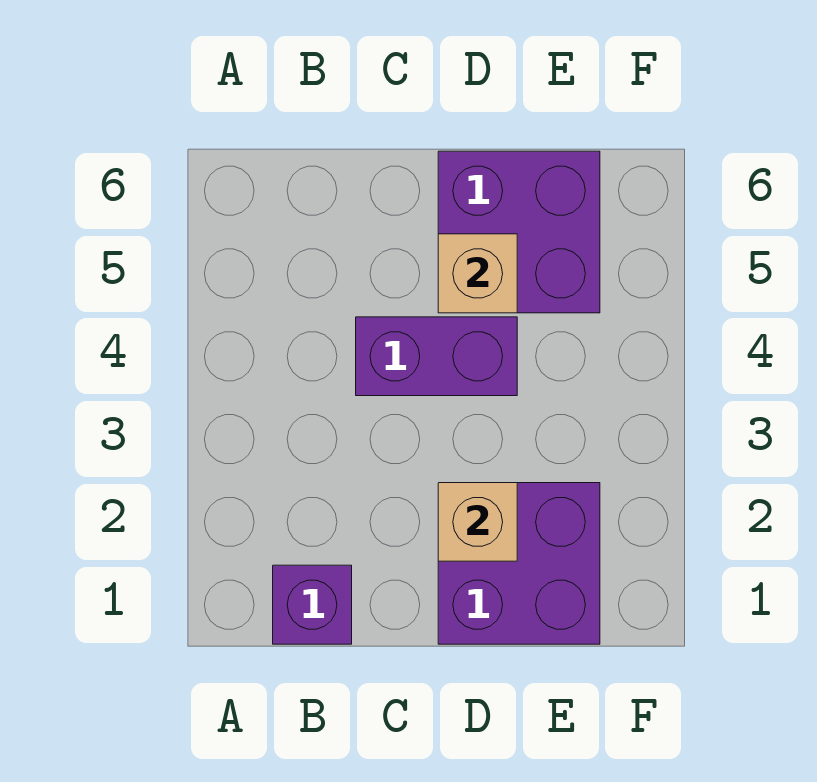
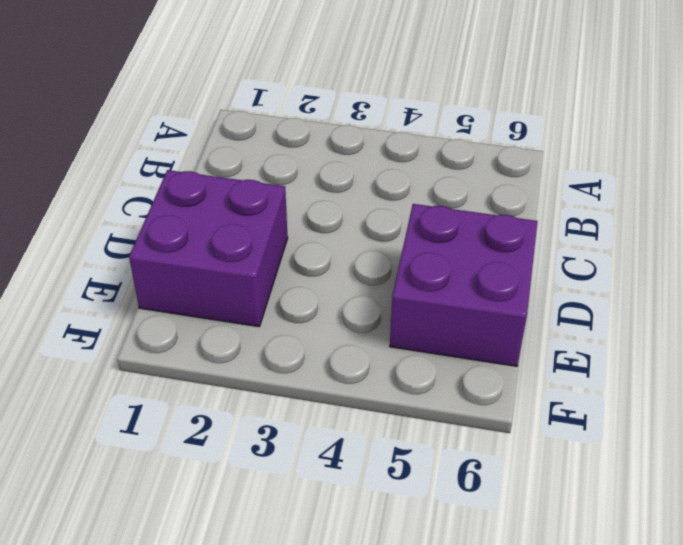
none -> purple 1x1 brick [273,565,352,644]
none -> purple 1x2 brick [356,317,517,396]

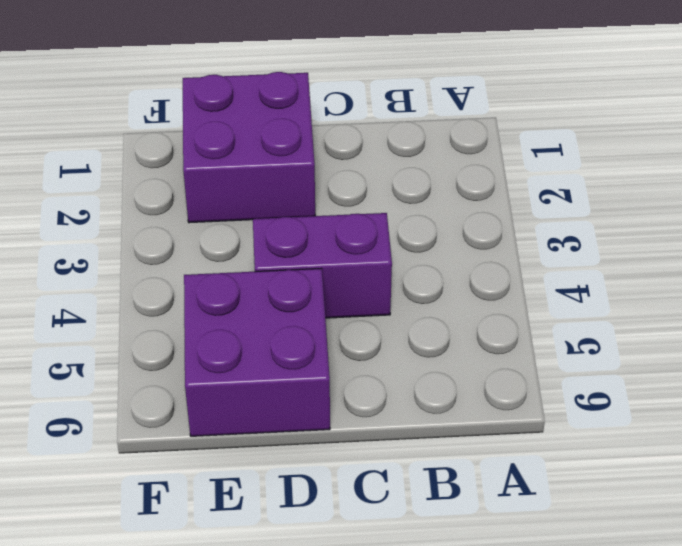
none -> purple 1x1 brick [273,565,352,644]
none -> tan 1x1 brick [438,483,517,561]

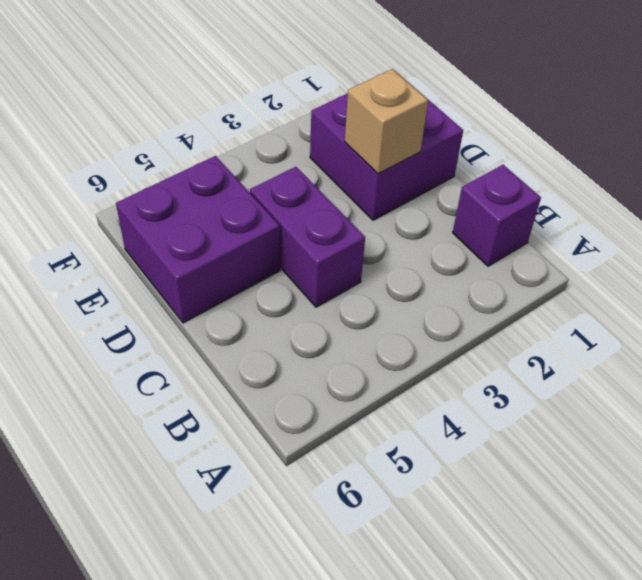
none -> tan 1x1 brick [438,234,517,313]

